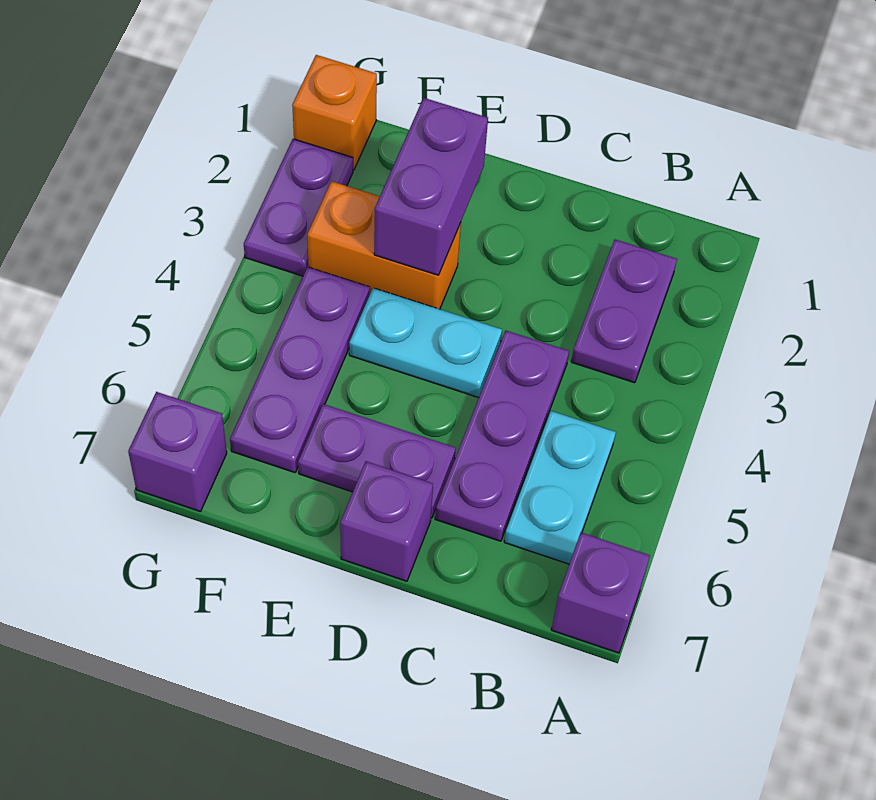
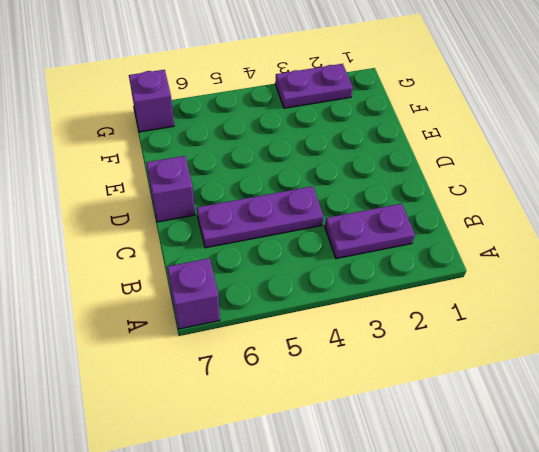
none -> cyan 1x2 plate [504,411,616,564]
none -> cyan 1x2 plate [349,288,502,398]
none -> purple 1x2 plate [298,404,456,518]

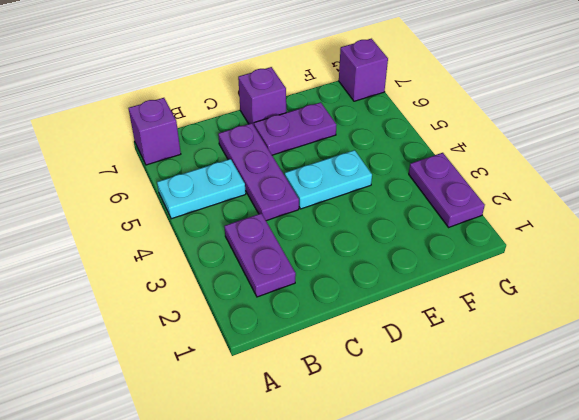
cyan 1x2 plate [157,159,246,219] -> cyan 1x2 plate turned to [504,411,616,564]
none -> orange 1x2 brick [307,181,461,309]
none -> purple 1x3 plate [230,267,370,473]
none -> orange 1x1 brick [292,55,377,170]

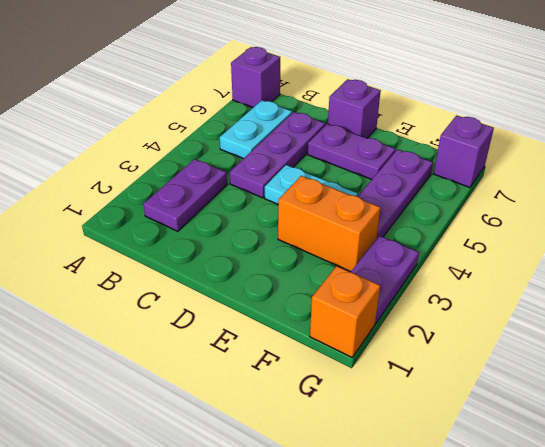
none -> purple 1x2 brick [374,98,488,275]

